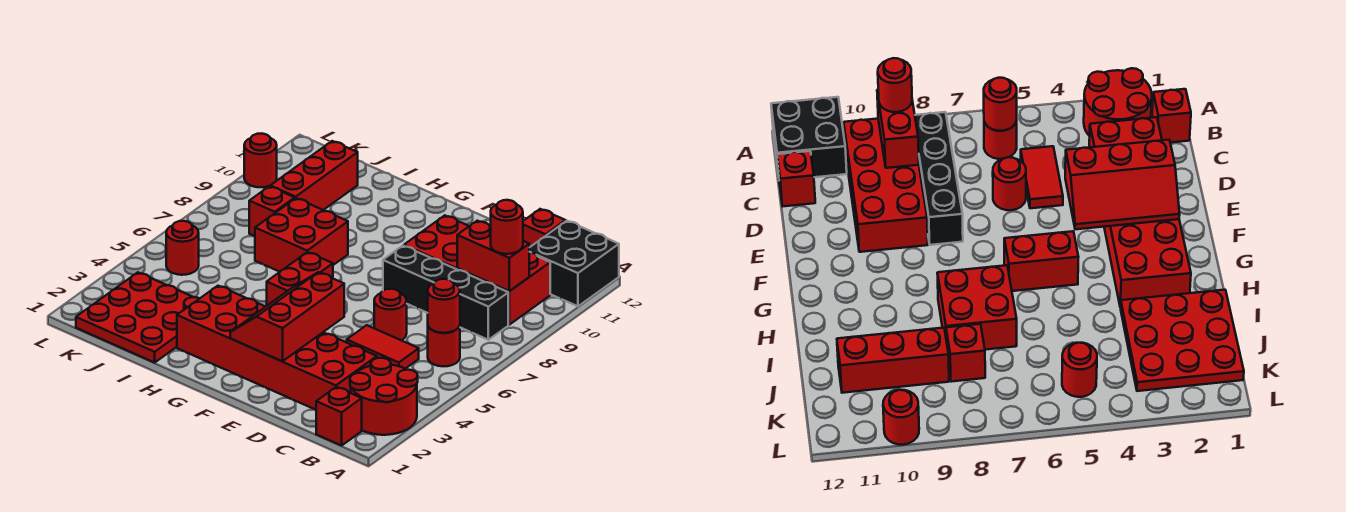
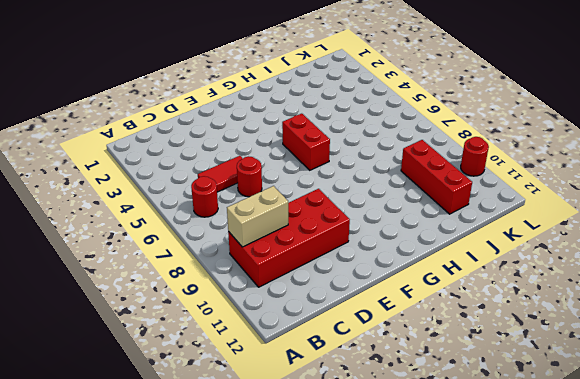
tan 1x2 brick [227,186,288,247] -> red 1x2 brick [457,221,529,291]
none -> red 2x2 round brick [350,358,418,435]
none -> black 2x2 brick [529,221,619,306]
none -> red 1x1 brick [316,387,362,446]

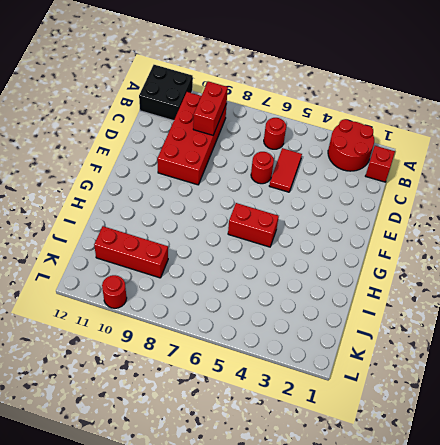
none -> black 1x4 brick [383,246,508,340]
none -> red 2x6 brick [177,286,377,410]
none -> red 1x1 brick [523,209,566,248]

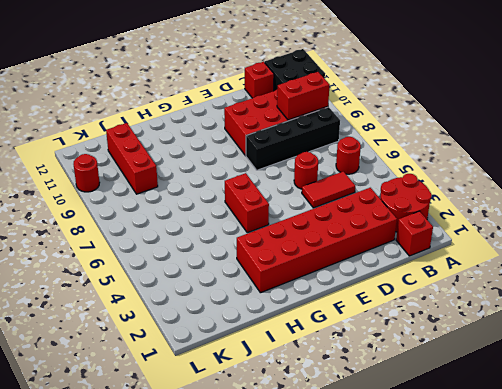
none -> red 2x2 brick [255,198,348,272]
none -> red 3x3 plate [76,272,200,363]
none -> red 1x1 brick [249,186,295,236]

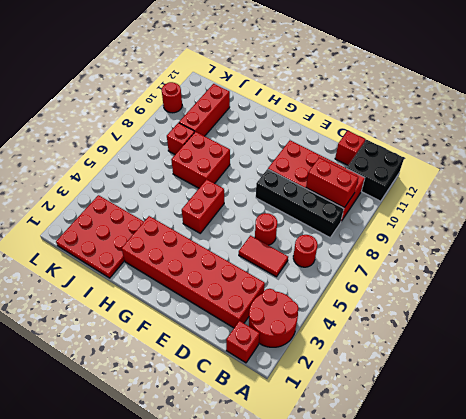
none -> red 1x1 round brick [166,221,199,275]
none -> red 1x1 round brick [428,279,460,333]
none -> red 2x3 slope [230,272,344,361]

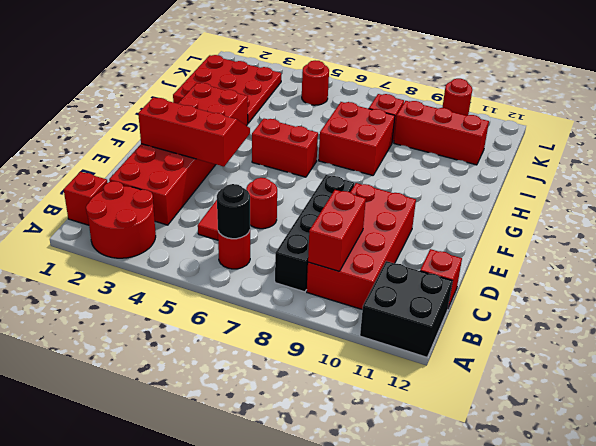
black 1x1 round brick [217,184,250,239] -> red 1x1 round brick [428,279,460,333]
none -> red 1x1 round brick [491,200,523,254]

